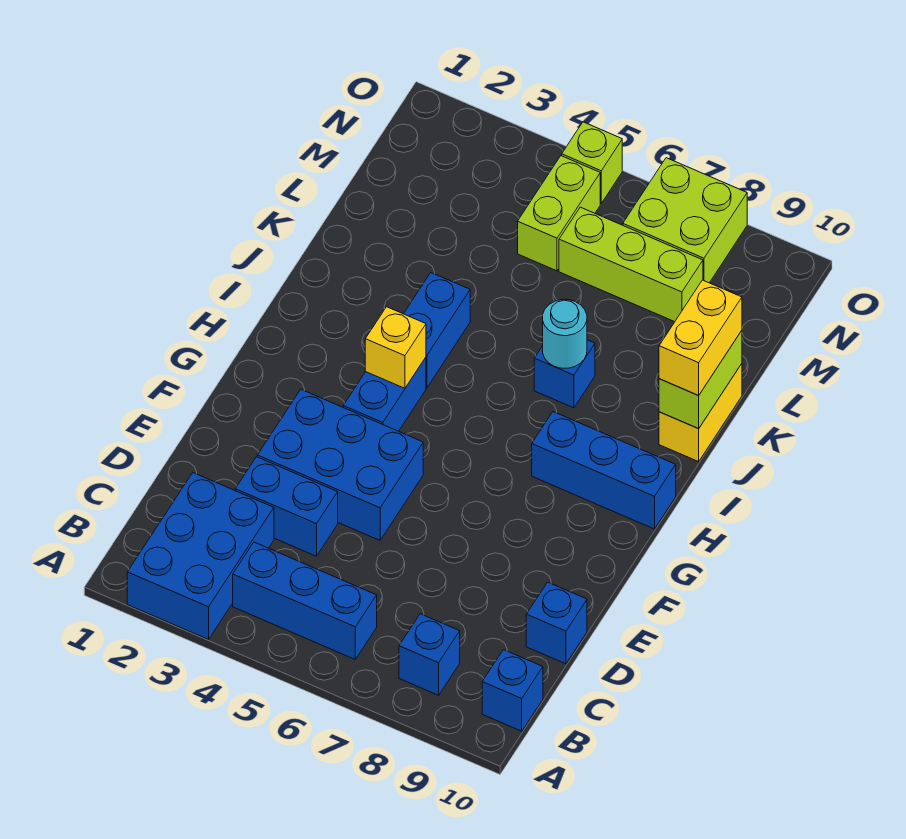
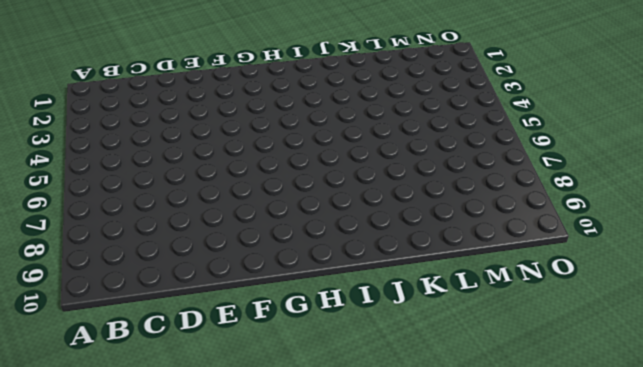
none -> blue 2x3 brick [127,473,274,639]
none -> blue 1x3 brick [233,542,377,659]
none -> blue 1x1 brick [399,614,460,695]

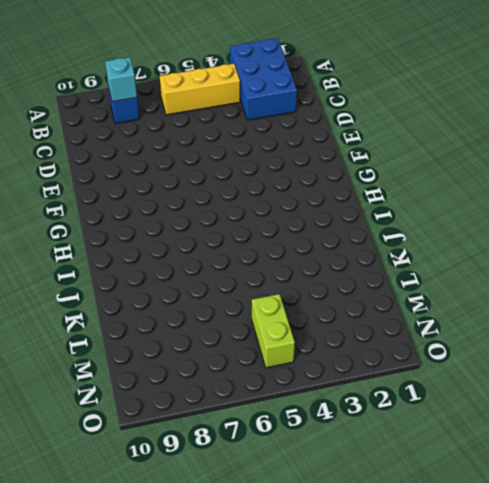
yellow 1x3 brick [160,64,240,115] -> blue 1x3 brick [233,542,377,659]
cyan 1x1 brick [105,57,137,102] -> none
none -> blue 1x1 brick [482,650,543,731]
none -> blue 1x2 brick [235,457,338,556]
none -> blue 1x1 brick [526,582,587,664]

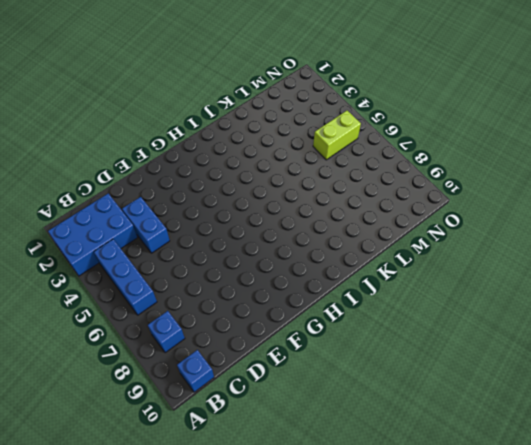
none -> blue 1x1 brick [526,582,587,664]
none -> blue 2x3 brick [257,390,423,540]
none -> blue 1x2 brick [343,357,426,431]

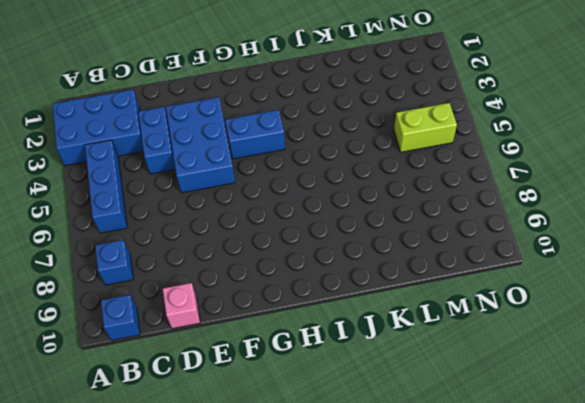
pink 1x1 brick [163,283,200,329] -> blue 1x1 brick [526,582,587,664]
none -> blue 1x3 brick [532,412,676,529]
none -> blue 1x2 brick [404,273,470,388]
none -> blue 1x1 brick [534,340,595,408]

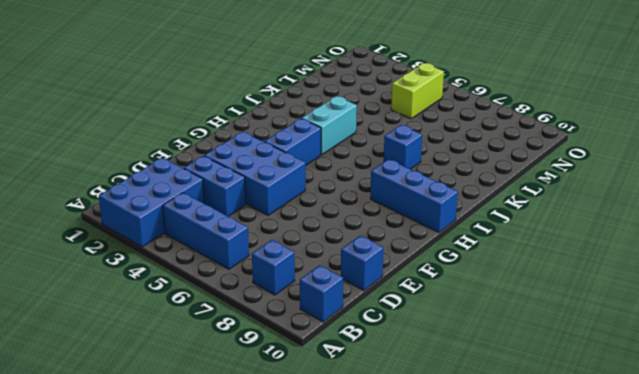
cyan 1x2 brick [302,96,357,155] -> blue 1x2 brick [404,273,470,388]
none -> yellow 1x2 brick [659,364,742,462]
none -> lime 1x3 brick [559,207,703,322]
none -> lime 2x2 brick [623,158,747,283]

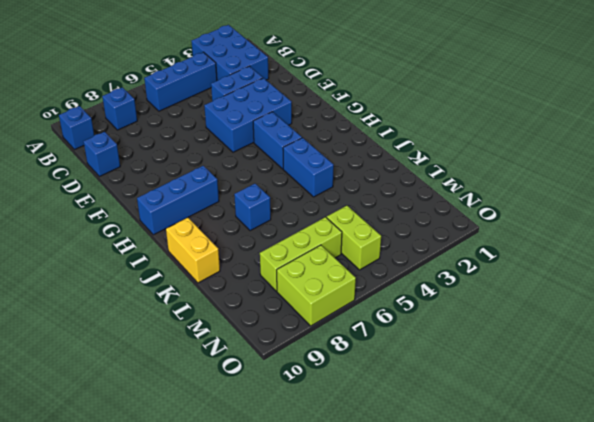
none -> lime 1x1 brick [562,122,622,203]
none -> yellow 1x1 brick [365,307,426,388]
none -> cyan 1x1 round brick [543,300,587,368]

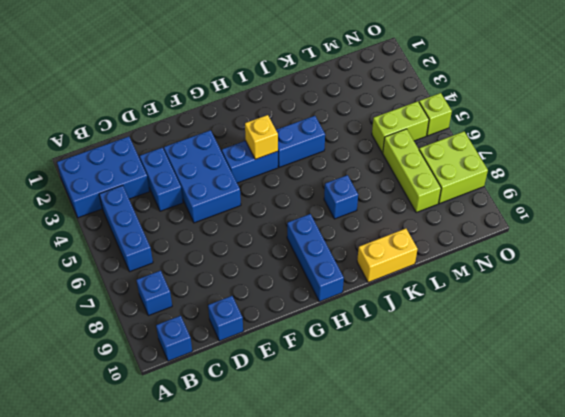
none -> cyan 1x1 round brick [543,300,587,368]
none -> lime 1x2 brick [659,331,742,429]
none -> yellow 1x2 brick [659,280,742,395]

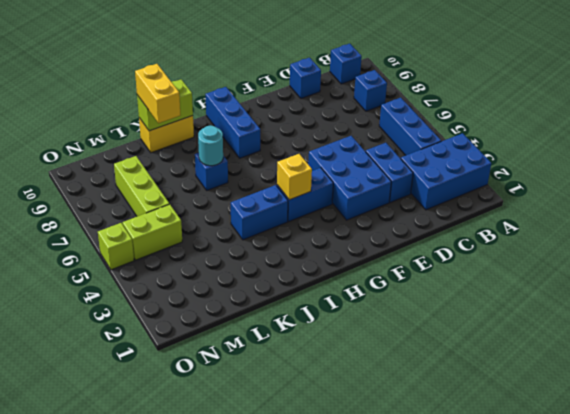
yellow 1x2 brick [135,64,180,123] -> yellow 1x2 brick turned to [659,280,742,395]
none -> lime 2x2 brick [623,158,747,283]

